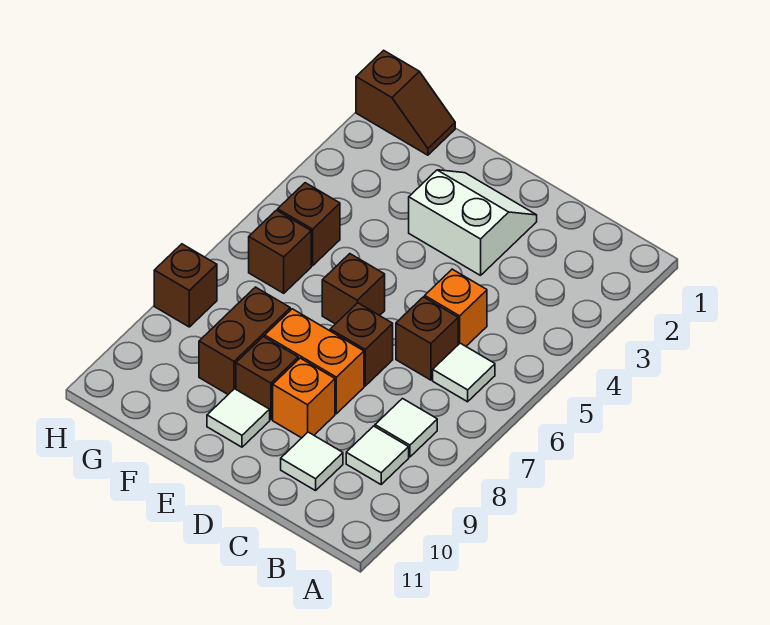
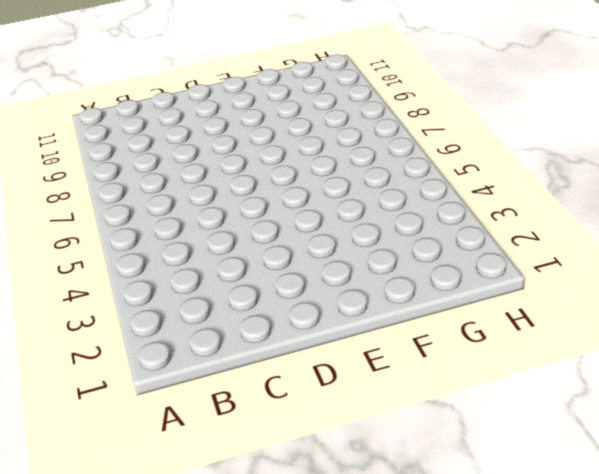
none -> white 1x1 tile [433,343,495,402]
none -> white 1x1 tile [375,399,437,457]
none -> white 1x1 tile [346,426,409,484]

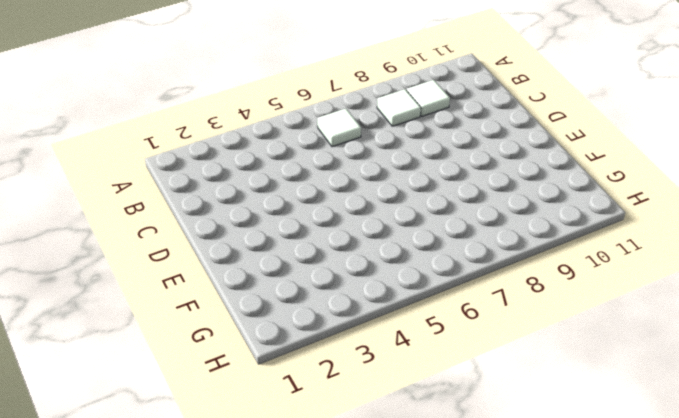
none -> orange 1x1 brick [425,269,487,346]
none -> brown 1x1 brick [396,297,458,380]
none -> white 1x1 tile [281,432,343,491]

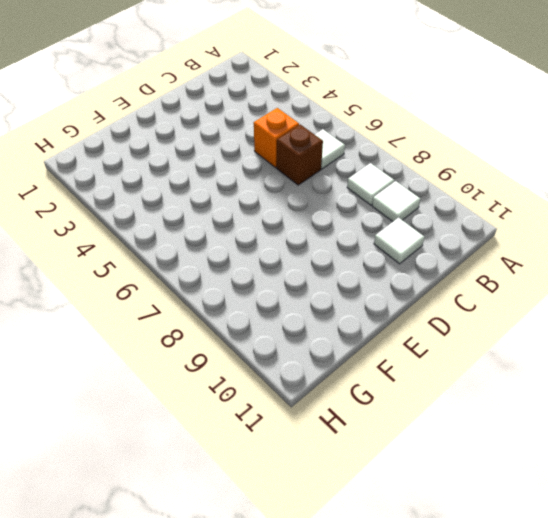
none -> white 2x2 slope [409,170,537,275]
none -> brown 1x1 brick [330,303,393,386]
none -> orange 1x2 brick [265,309,364,414]

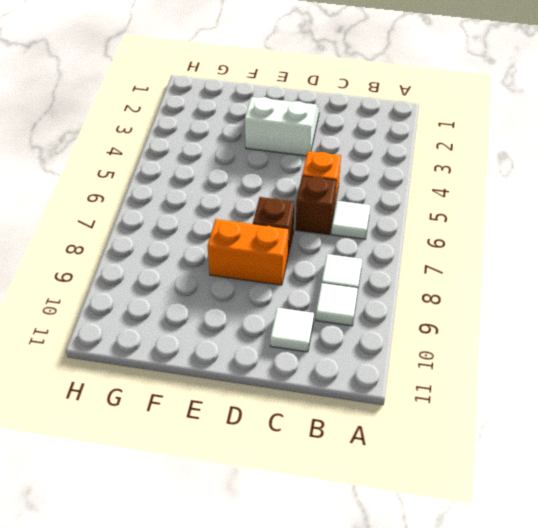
none -> orange 1x1 brick [273,358,335,438]
none -> brown 1x1 brick [322,254,385,324]
none -> brown 1x1 brick [236,336,298,420]

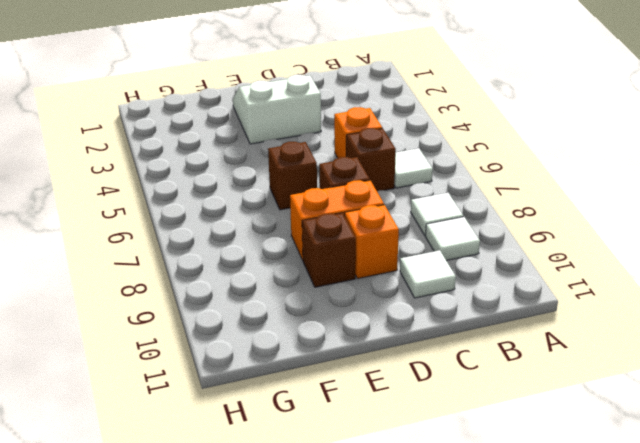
none -> white 1x1 tile [207,389,270,447]
none -> brown 1x2 brick [199,287,290,394]
none -> brown 1x2 slope [356,50,455,155]

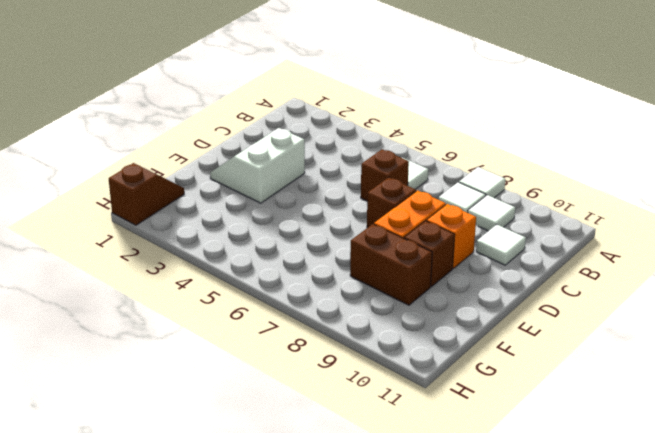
white 1x1 tile [459,167,505,198] -> white 1x1 tile moved to [207,389,270,447]
none -> orange 1x1 brick [425,269,487,346]
none -> brown 1x1 brick [322,254,385,324]
none -> brown 1x1 brick [278,183,340,266]

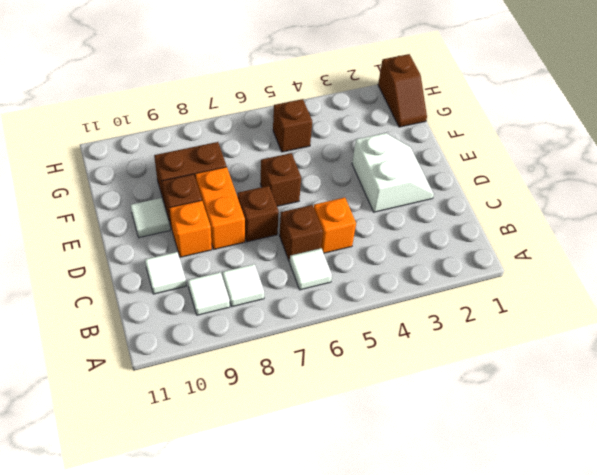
none -> brown 1x1 brick [249,210,311,293]
none -> brown 1x1 brick [154,244,217,327]

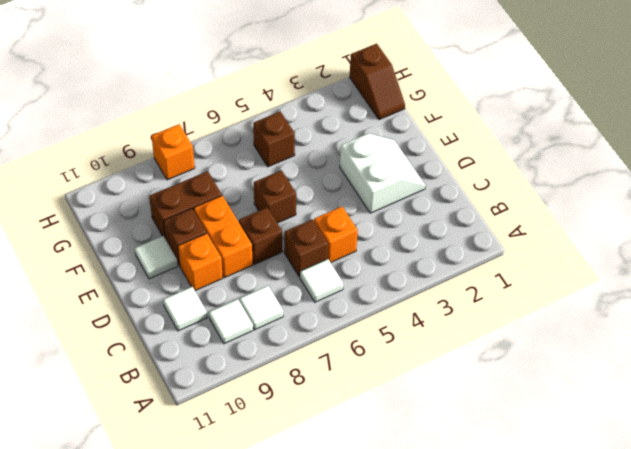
orange 1x1 brick [151,124,195,180] -> brown 1x1 brick [154,244,217,327]
none -> brown 1x1 brick [249,210,311,293]

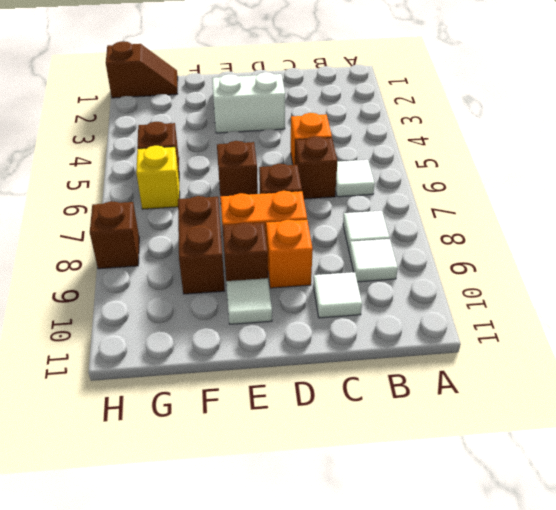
yellow 1x1 brick [136,146,180,209] -> brown 1x1 brick [249,210,311,293]

